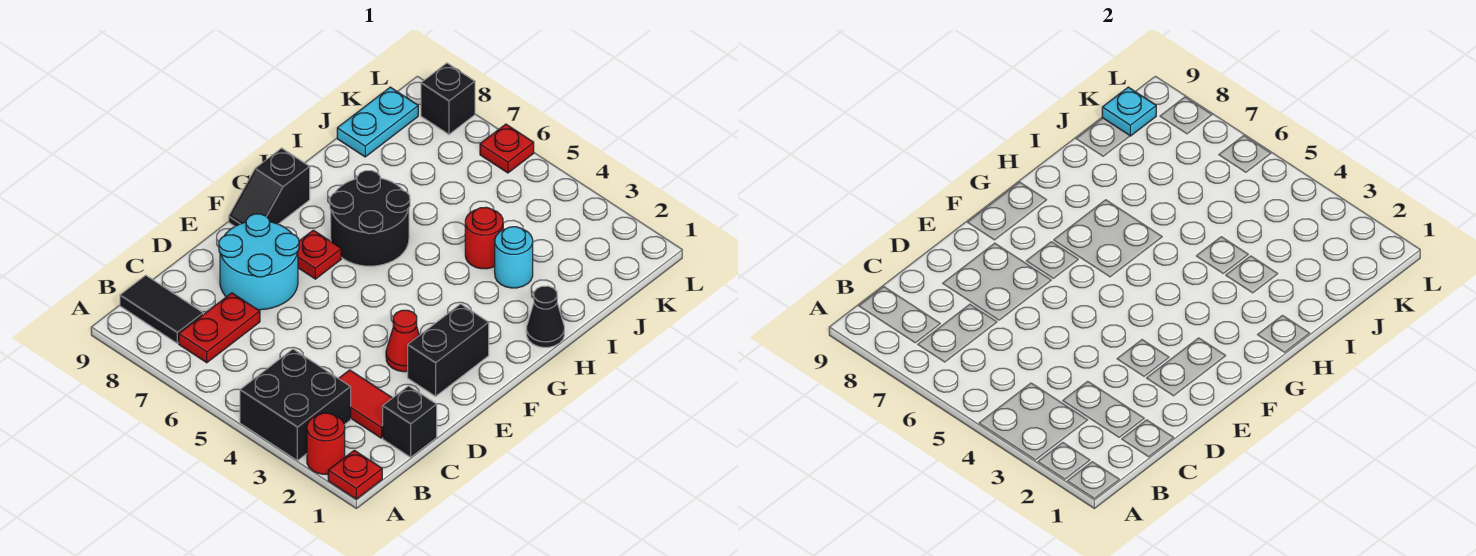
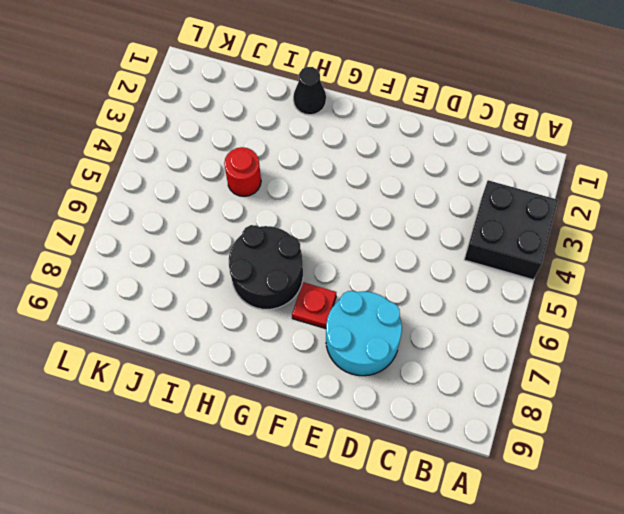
none -> red 1x1 plate [328,450,382,499]
none -> red 1x1 round brick [307,413,345,474]
none -> red 1x2 plate [179,293,260,363]

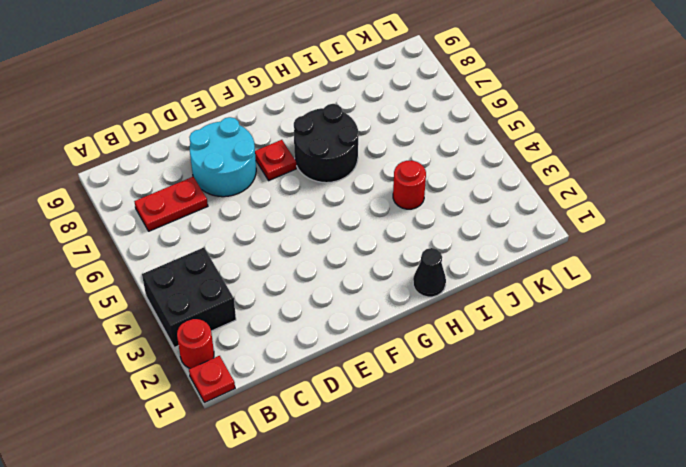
none -> black 1x2 tile [120,275,203,343]
none -> black 1x1 brick [383,386,437,457]
none -> red 1x2 tile [338,370,392,438]

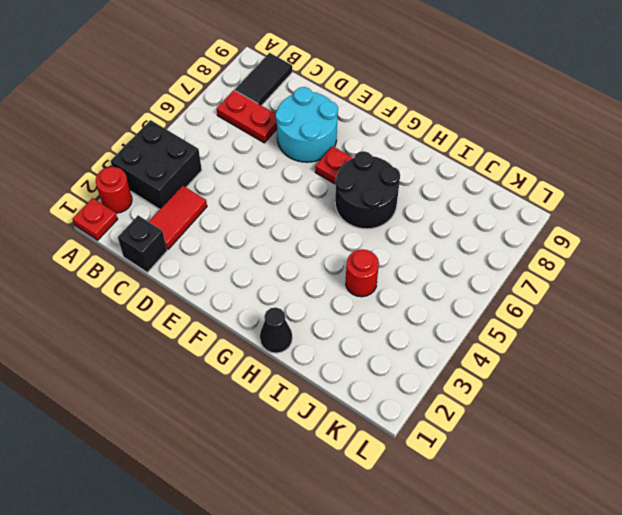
none -> black 1x2 brick [408,304,489,396]
none -> red 1x1 cone [386,310,419,372]
none -> black 1x2 slope [229,148,310,226]

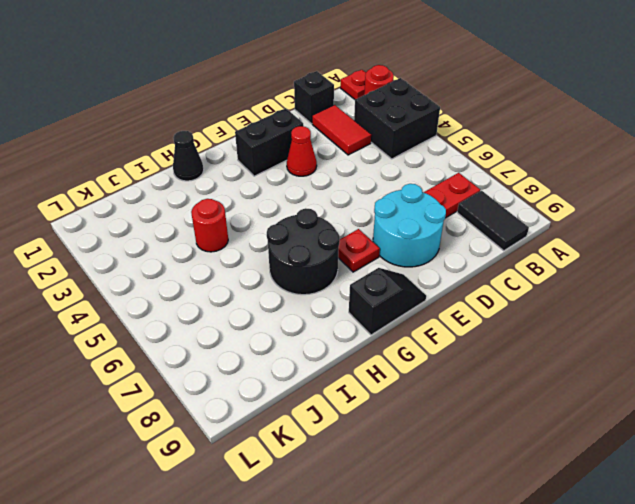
none -> cyan 1x1 round brick [495,227,533,288]
none -> cyan 1x2 plate [337,87,418,157]
none -> red 1x1 plate [480,124,534,173]

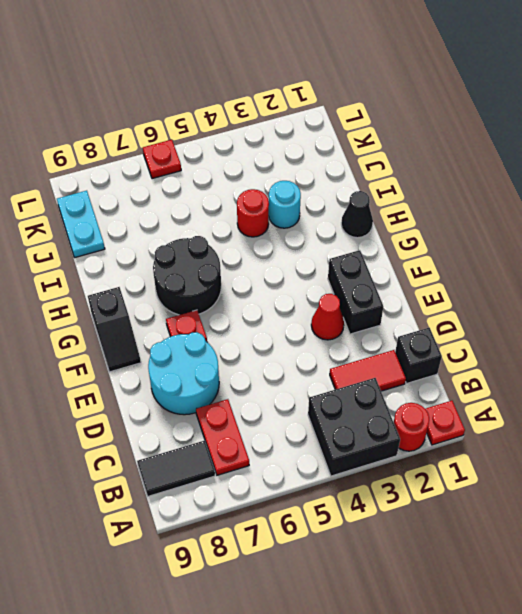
none -> black 1x1 brick [421,63,475,134]
none -> cyan 1x1 plate [1102,87,1156,136]

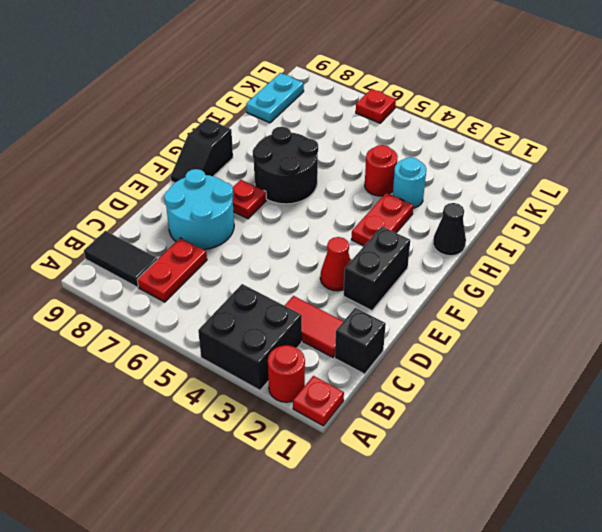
red 1x2 plate [351,193,413,246] -> none
none -> black 1x1 brick [421,63,475,134]
none -> cyan 1x1 plate [1102,87,1156,136]

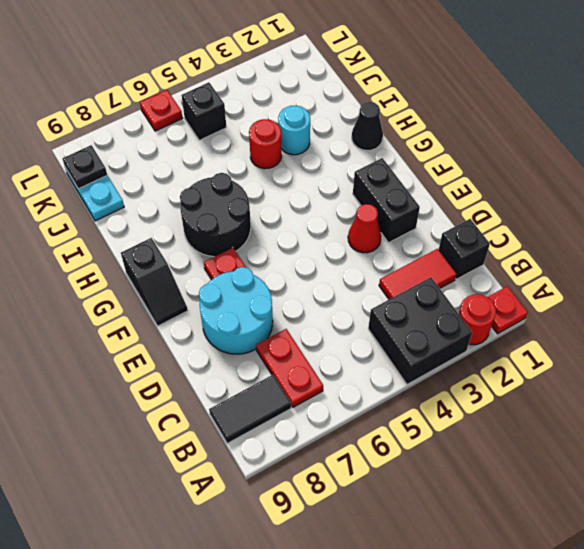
black 1x1 brick [181,83,226,140] -> black 1x1 brick moved to [421,63,475,134]
black 1x1 plate [62,145,107,189] -> cyan 1x1 plate [1102,87,1156,136]

